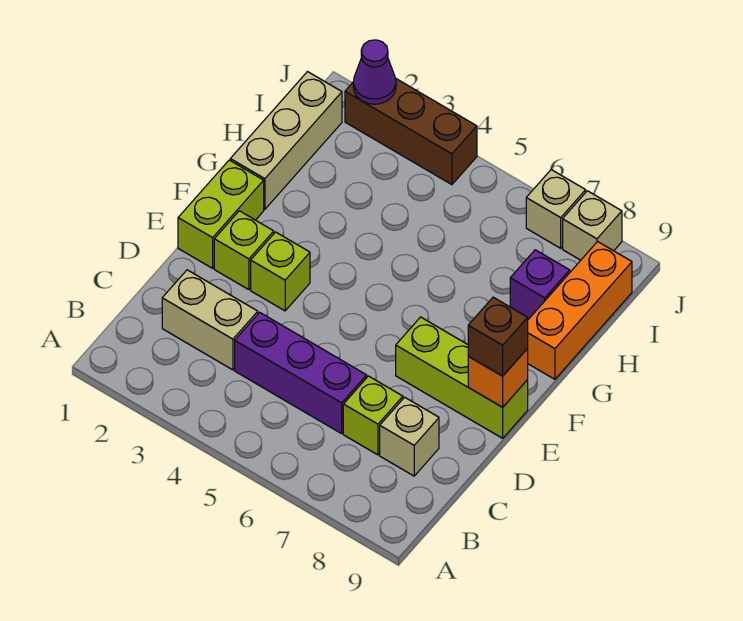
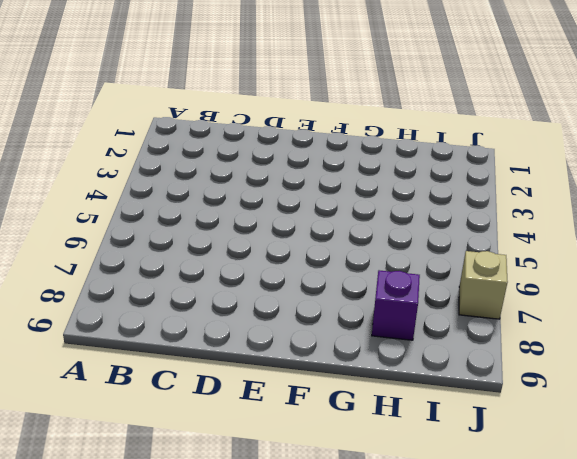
none -> tan 1x2 brick [162,270,258,370]
none -> purple 1x3 brick [235,312,367,434]
none -> lime 1x1 brick [343,376,403,455]

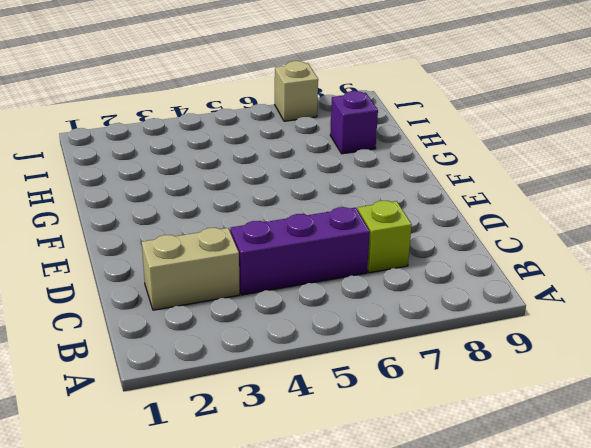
none -> tan 1x1 brick [380,397,439,476]
none -> lime 1x2 brick [178,160,264,268]
none -> lime 1x1 brick [214,211,274,290]

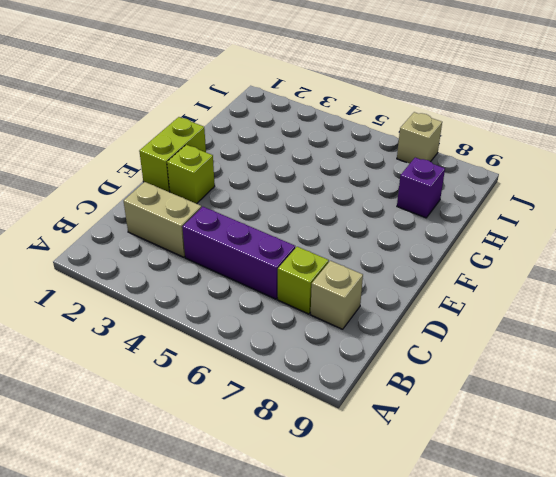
none -> lime 1x1 brick [251,232,310,311]
none -> lime 1x3 brick [396,317,528,438]
none -> tan 1x3 brick [230,72,342,209]

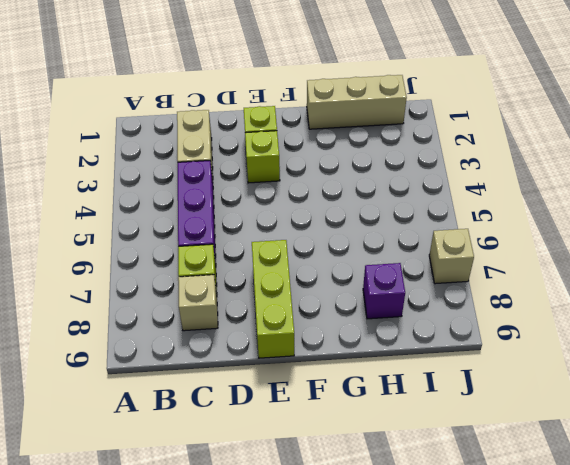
none -> lime 1x2 brick [178,160,264,268]
none -> orange 1x3 brick [527,242,632,379]
none -> brown 1x3 brick [345,78,477,185]

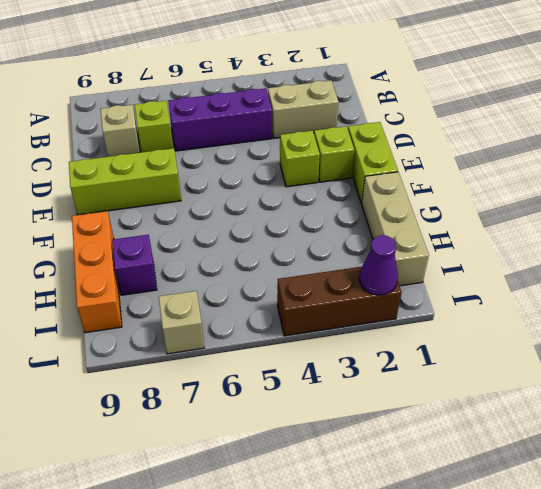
none -> tan 1x1 brick [563,191,622,260]
none -> orange 1x1 brick [468,349,528,407]
none -> brown 1x1 brick [468,297,528,376]

